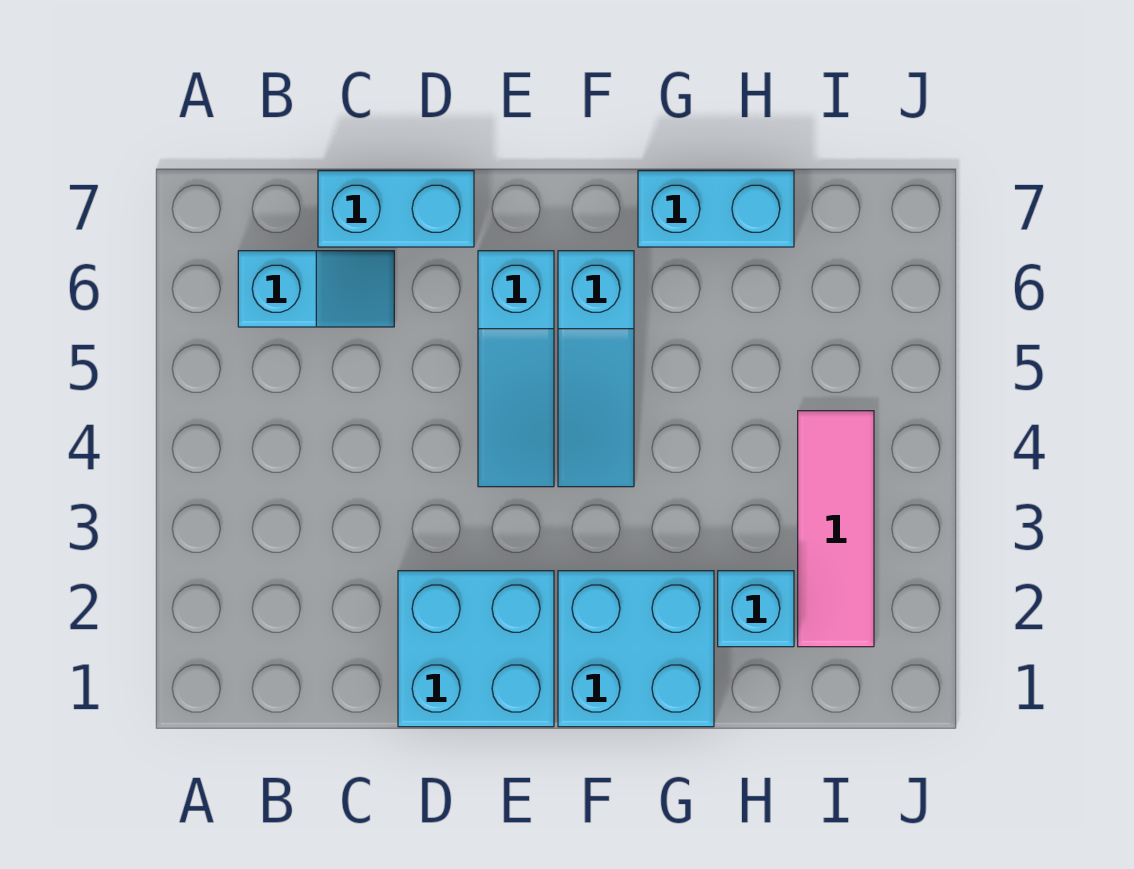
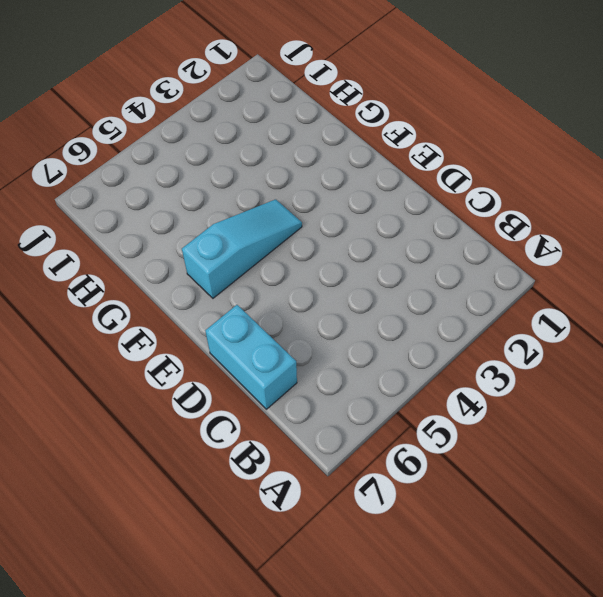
none -> cyan 1x2 slope [238,251,394,327]
none -> cyan 2x2 brick [398,571,554,727]

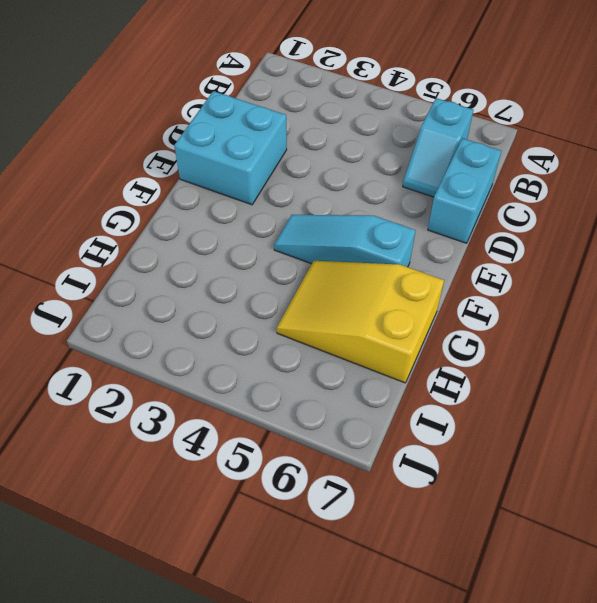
yellow 2x3 slope [277,261,444,383] -> cyan 1x2 brick [638,171,794,247]
none -> cyan 1x3 slope [478,251,554,487]
none -> cyan 2x2 brick [558,571,714,727]

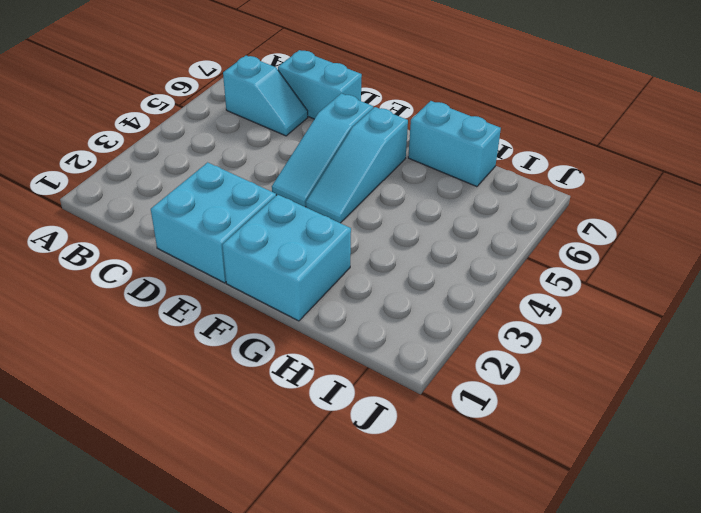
none -> cyan 1x1 brick [718,571,794,647]
none -> pink 1x3 tile [798,411,874,647]

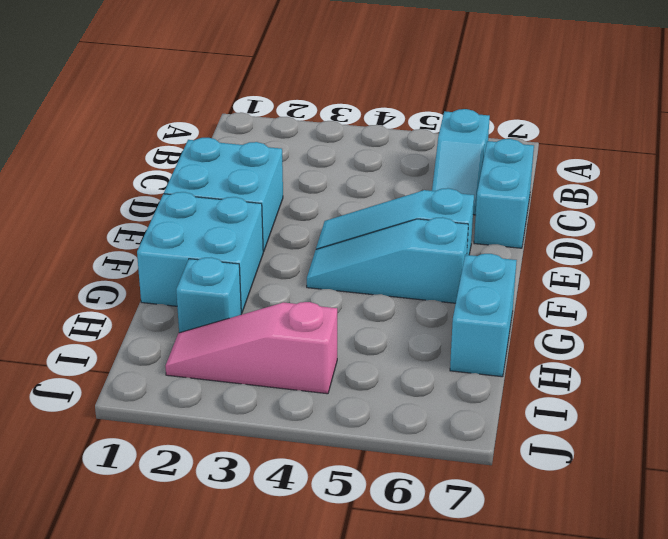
pink 1x3 slope [165,302,337,394] -> pink 1x3 tile [798,411,874,647]

